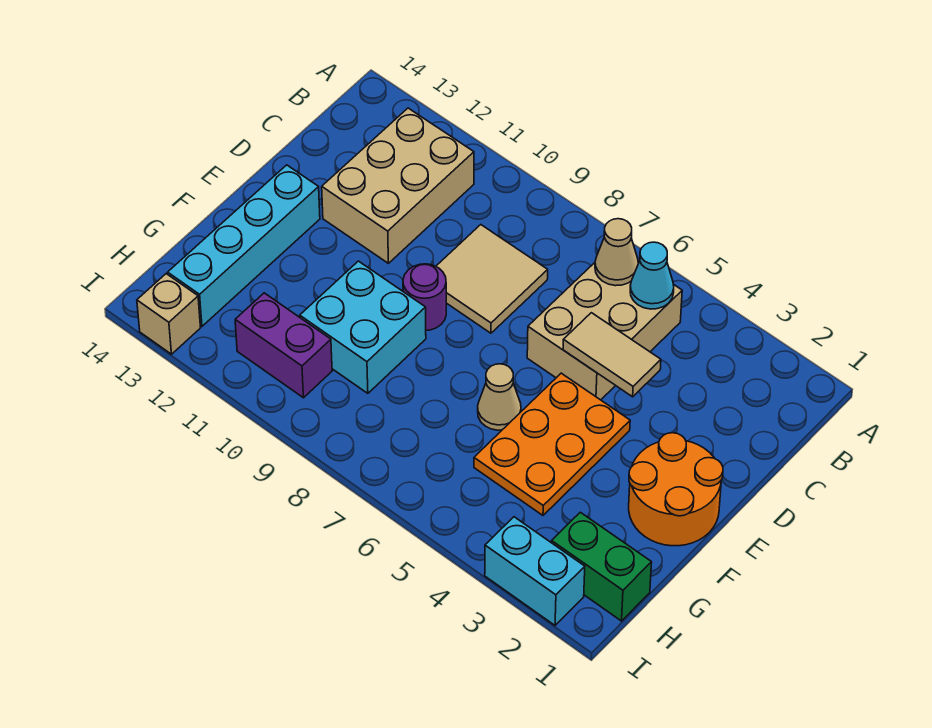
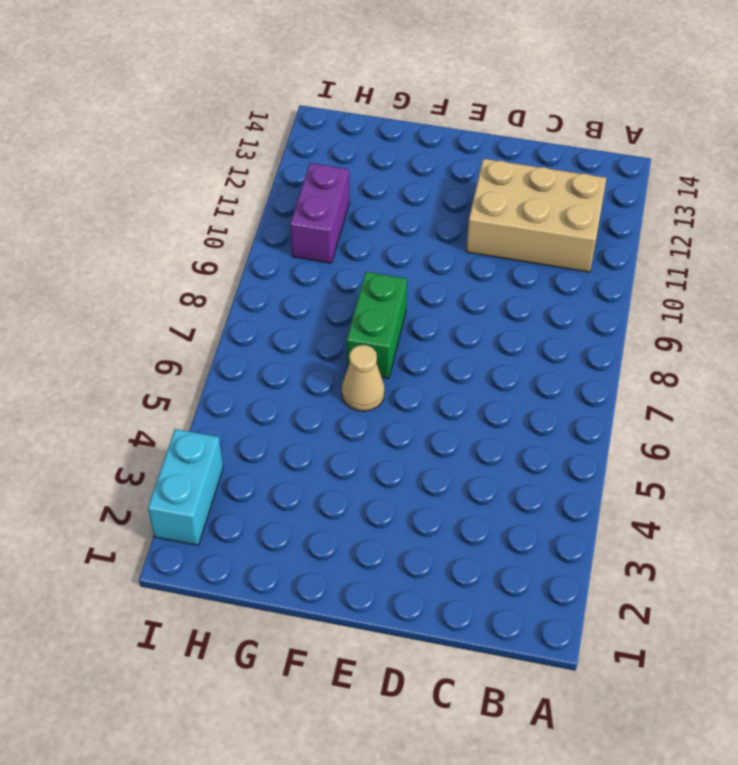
green 1x2 brick [347,272,407,378] -> green 1x2 brick moved to [552,512,652,621]
none -> tan 2x3 brick [527,261,682,400]
none -> tan 2x2 tile [436,225,548,333]
none -> orange 2x2 round brick [629,433,723,546]

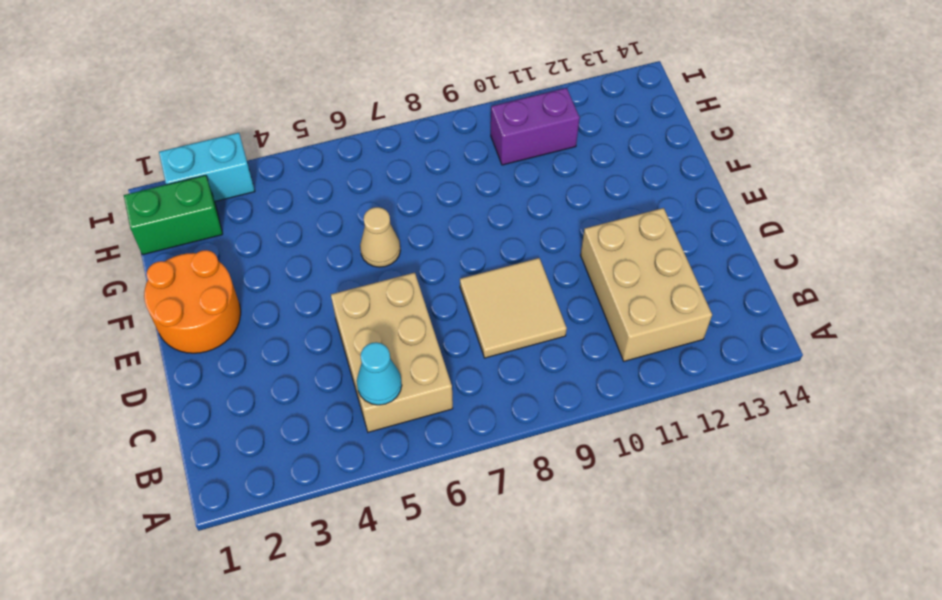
none -> orange 2x3 plate [474,373,630,515]
none -> purple 1x1 round brick [403,264,446,330]
none -> cyan 1x4 brick [168,165,320,326]

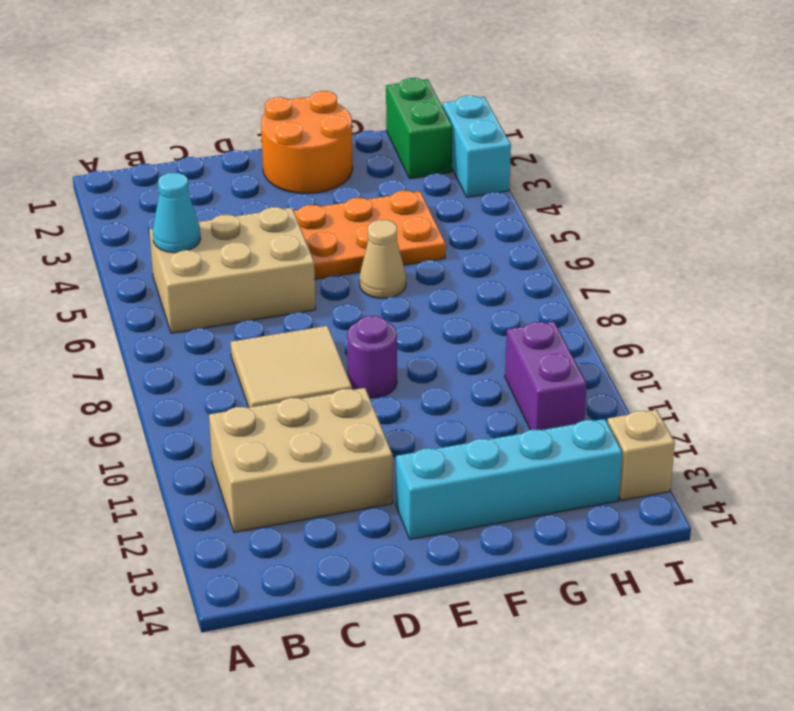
none -> cyan 2x2 brick [300,261,426,393]
none -> tan 1x1 cone [595,219,638,286]
none -> tan 1x2 tile [563,313,661,397]

